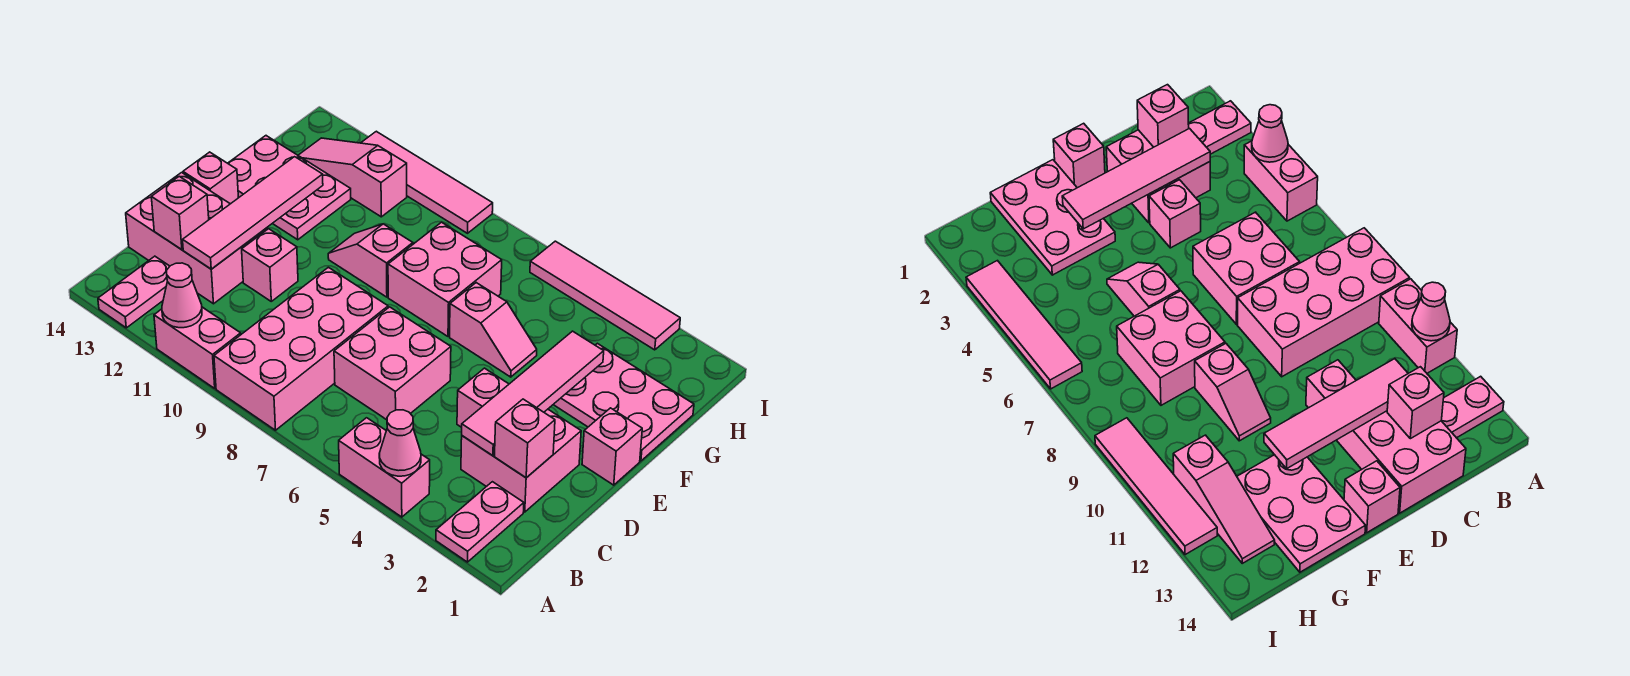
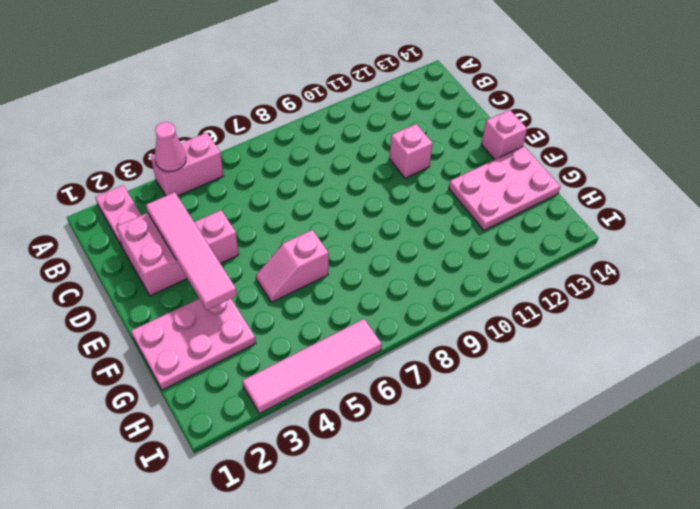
none -> pink 2x4 brick [214,267,388,430]
none -> pink 1x2 brick [154,307,241,388]
none -> pink 1x2 plate [98,256,170,328]

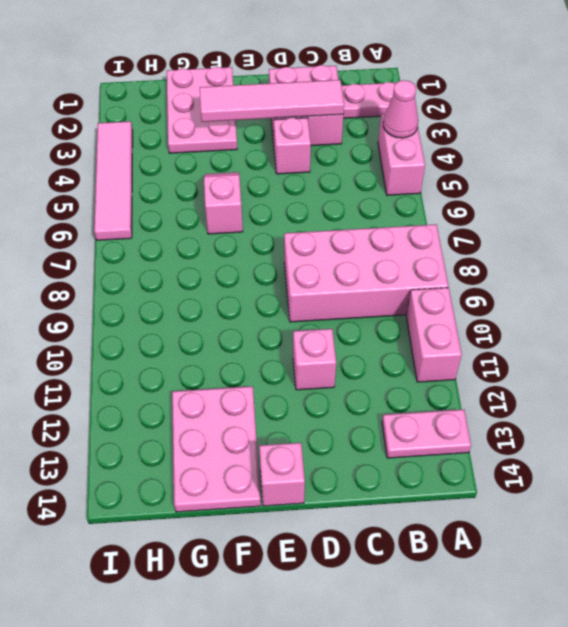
none -> pink 2x2 brick [334,307,451,420]
none -> pink 2x3 brick [126,173,267,304]
none -> pink 1x1 brick [582,408,642,485]

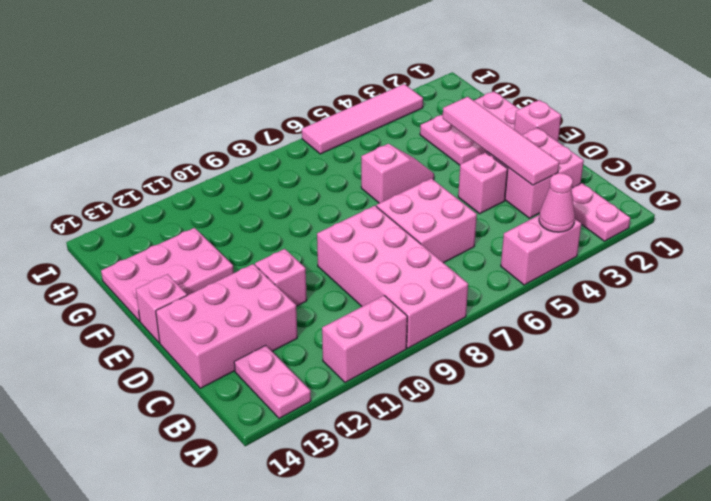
none -> pink 2x2 brick [388,222,502,336]
none -> pink 1x2 slope [328,224,413,297]
none -> pink 1x3 slope [298,138,407,217]

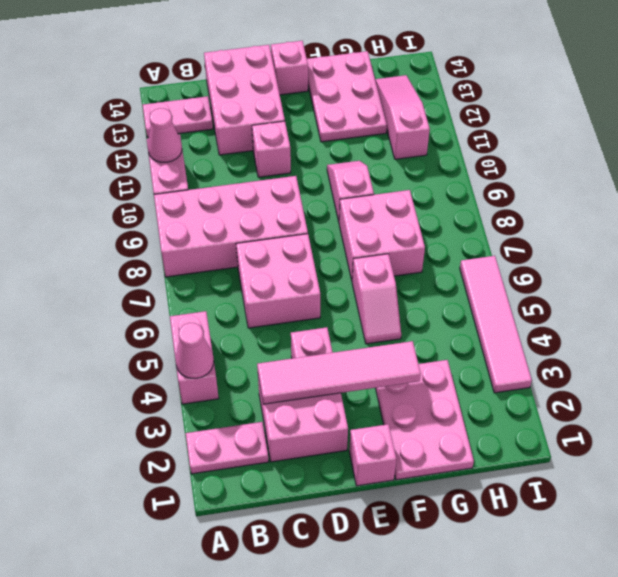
none -> pink 1x4 tile [361,131,493,233]
none -> pink 1x1 brick [495,399,555,478]
none -> pink 1x4 tile [183,157,323,269]

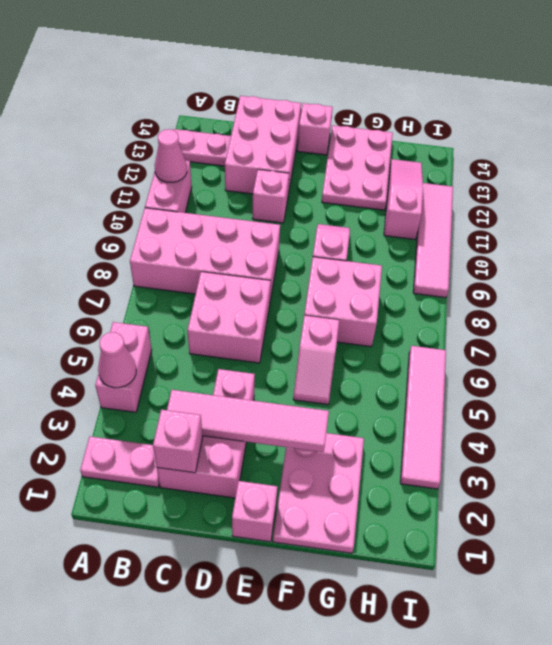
none -> pink 1x4 tile [183,157,323,269]
none -> pink 1x1 brick [151,176,209,250]

